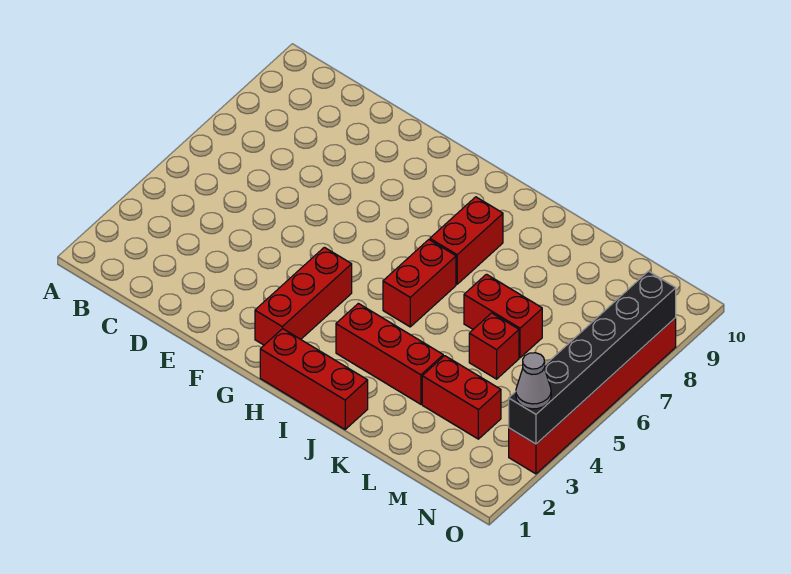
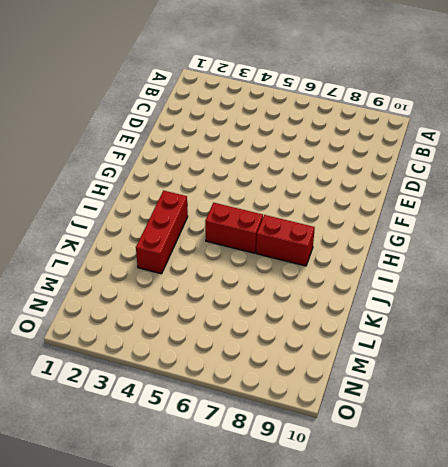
none -> red 1x3 brick [255,247,352,345]
none -> red 1x3 brick [260,329,368,429]

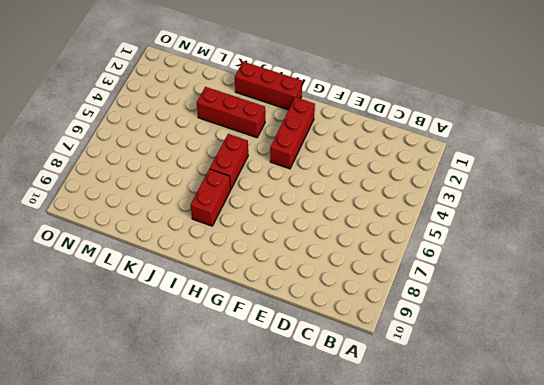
none -> red 1x2 brick [464,274,542,358]
none -> red 1x2 brick [422,356,501,439]

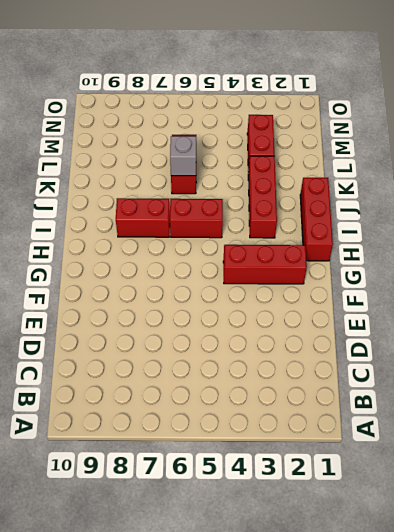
grey 1x1 brick [170,136,196,176] -> none
none -> red 1x1 brick [469,313,519,379]
none -> red 1x6 brick [509,318,676,474]

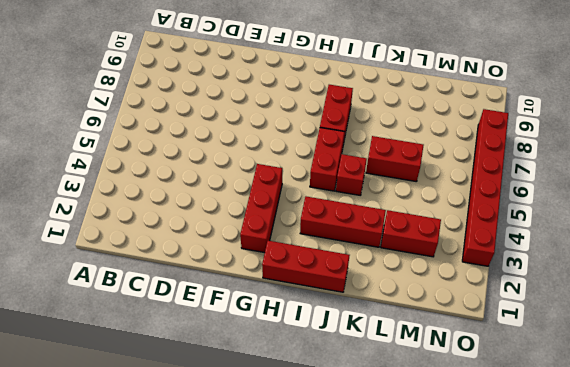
red 1x1 brick [336,154,367,195] -> red 1x1 brick moved to [469,313,519,379]
none -> black 1x6 brick [509,271,676,444]
none -> grey 1x1 cone [516,353,551,409]

